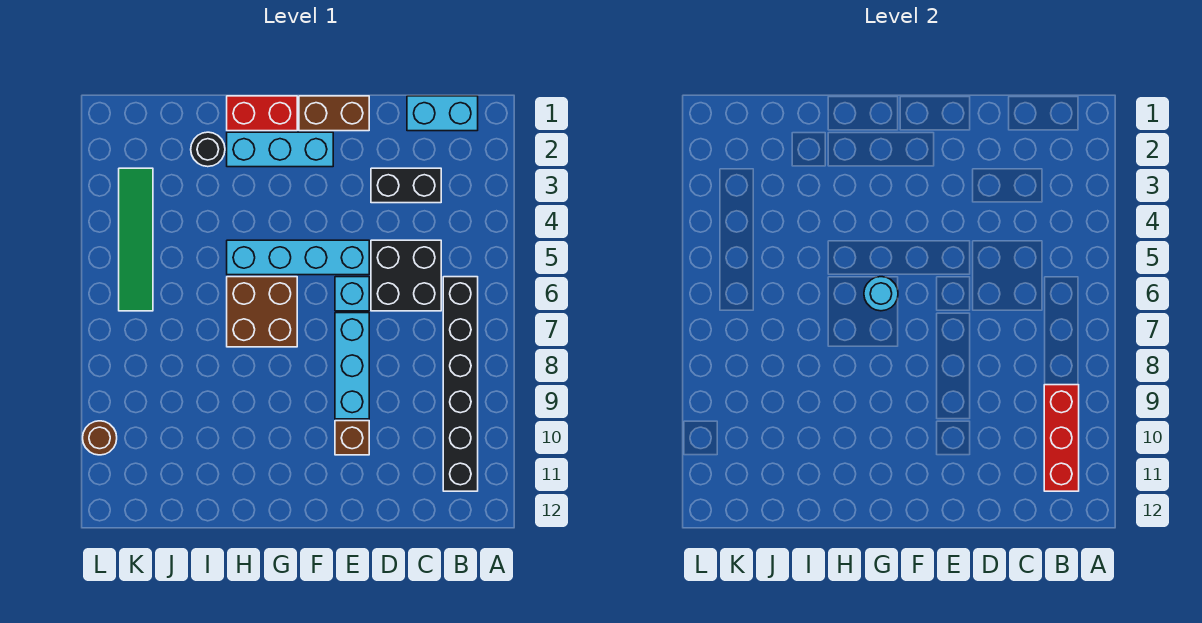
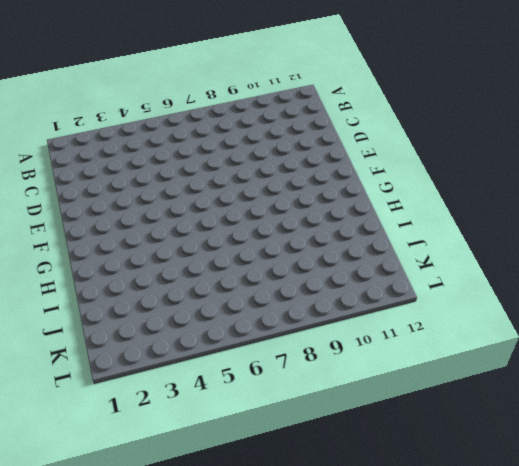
none -> cyan 1x2 brick [407,96,478,131]
none -> black 1x6 brick [443,277,478,491]
none -> black 1x2 brick [371,168,441,203]

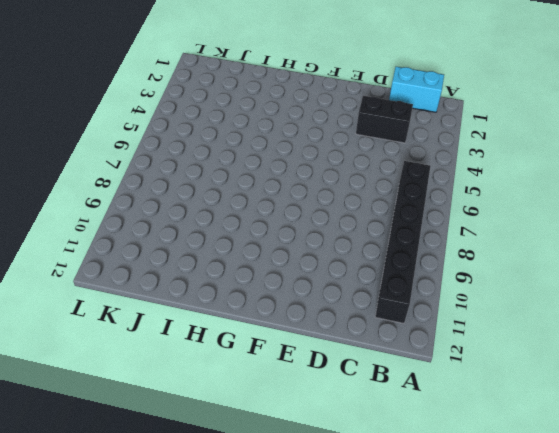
none -> black 2x2 brick [371,240,441,311]
none -> brown 1x2 brick [299,96,369,131]
none -> cyan 1x4 brick [227,240,369,275]

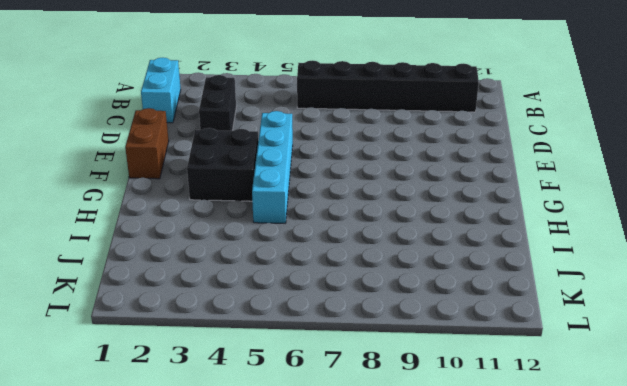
black 2x2 brick [187,128,258,201] -> black 2x2 brick moved to [371,240,441,311]
none -> cyan 1x1 brick [335,277,369,311]
none -> cyan 1x3 brick [335,313,369,419]
none -> brown 1x1 brick [335,421,369,455]

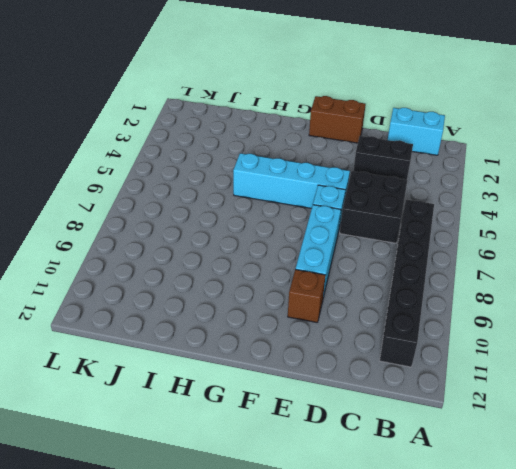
none -> cyan 1x3 brick [227,132,333,167]
none -> red 1x2 brick [227,96,297,131]
none -> brown 2x2 brick [227,277,297,347]

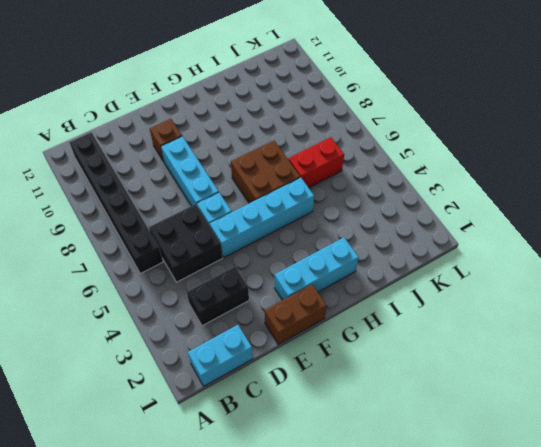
red 1x2 brick [288,137,344,188] -> red 1x2 brick moved to [227,96,297,131]
none -> black 1x1 round brick [191,132,225,167]
none -> green 1x4 tile [119,168,153,311]
none -> brown 1x1 round brick [83,421,117,455]

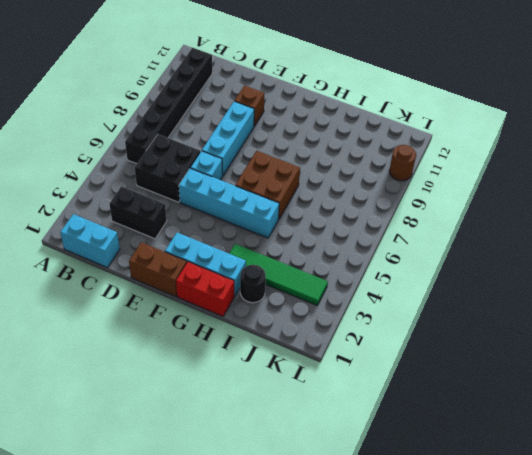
green 1x4 tile [229,244,328,305] -> green 1x4 tile turned to [119,168,153,311]
none -> red 1x3 brick [1044,385,1079,491]
none -> cyan 1x1 round brick [864,277,898,311]

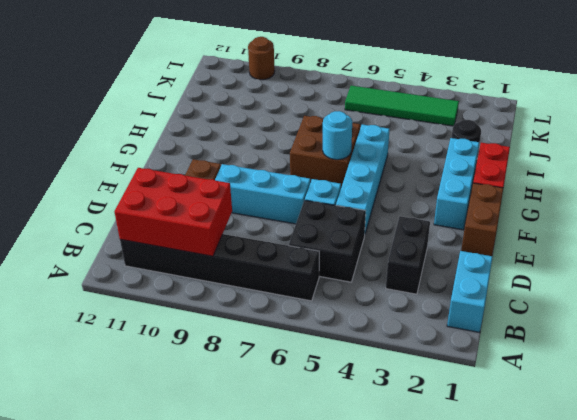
red 2x3 brick [114,168,232,256] -> red 1x3 brick [1044,385,1079,491]

